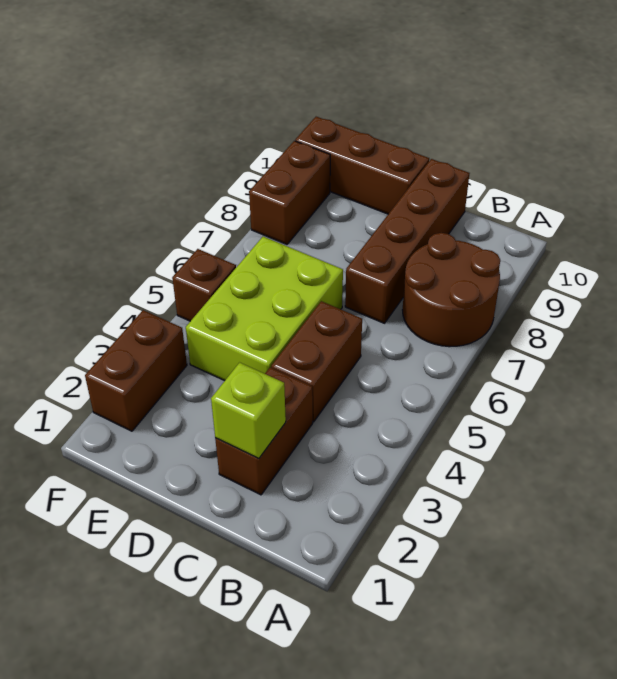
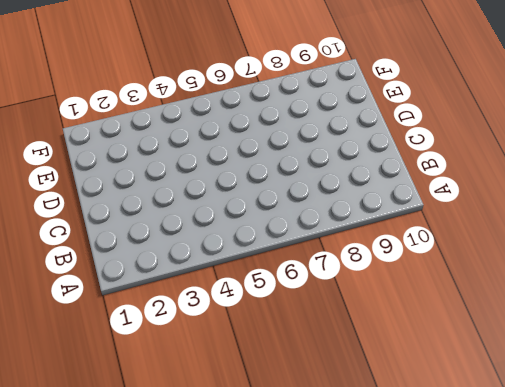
none -> brown 2x2 round brick [403,233,500,347]
none -> brown 1x2 brick [215,367,313,495]

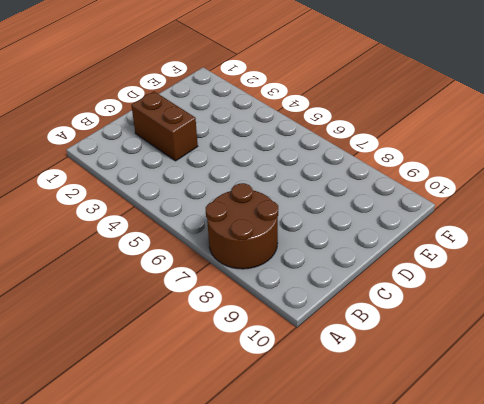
none -> brown 1x2 brick [271,301,362,422]
none -> brown 1x4 brick [345,159,470,323]

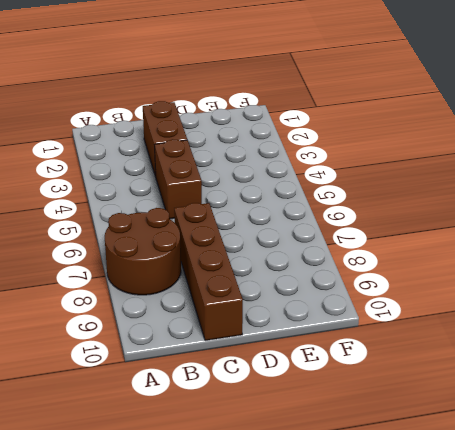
none -> lime 2x3 brick [186,237,343,381]
none -> brown 1x3 brick [295,117,429,214]

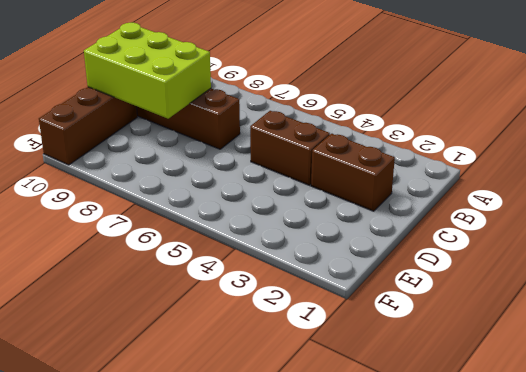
lime 2x3 brick [84,23,211,119] -> lime 2x3 brick moved to [186,237,343,381]
none -> brown 2x2 round brick [403,233,500,347]
none -> brown 1x2 brick [85,310,187,431]

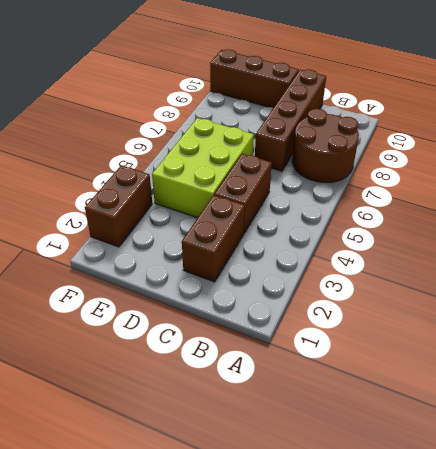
none -> brown 1x1 brick [172,249,236,321]
none -> brown 1x2 brick [249,141,330,244]

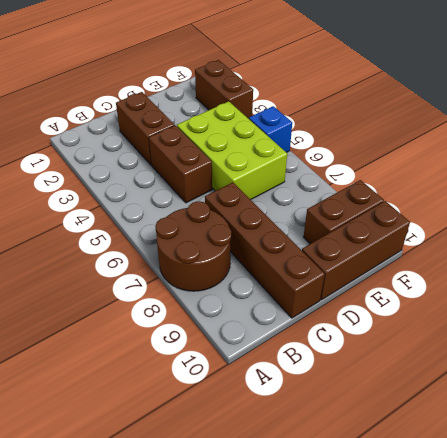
brown 1x2 brick [304,180,384,244] -> brown 1x2 brick turned to [249,141,330,244]
blue 1x1 brick [249,106,292,153] -> brown 1x1 brick [172,249,236,321]
none -> lime 1x1 brick [211,362,286,459]

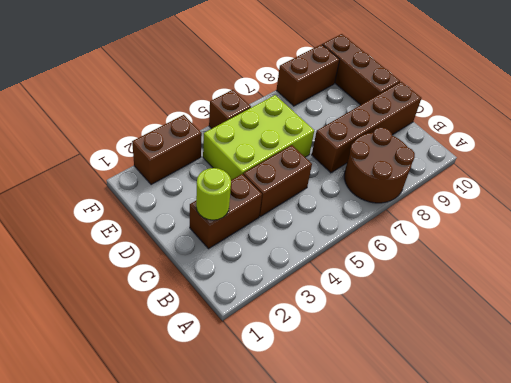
lime 1x1 round brick [196,168,231,220] -> lime 1x1 brick [211,362,286,459]

